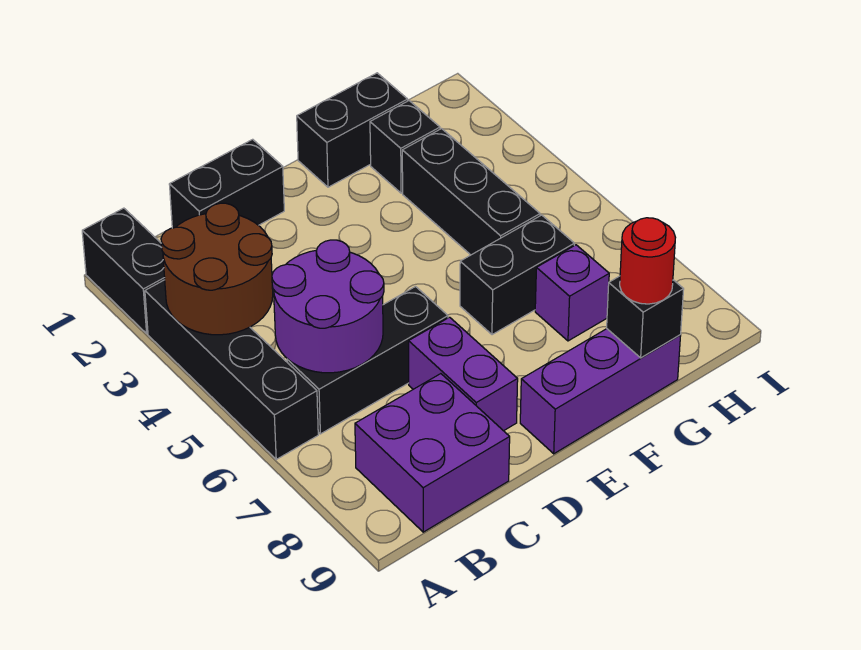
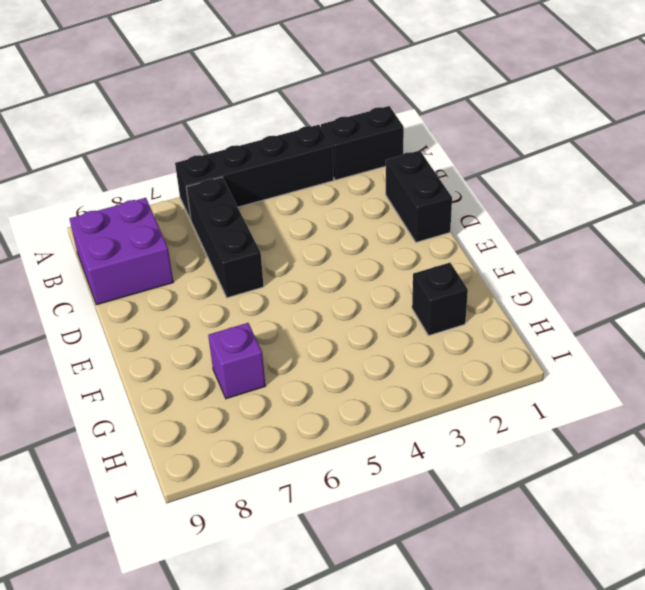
none -> purple 1x2 brick [409,317,518,431]
none -> purple 1x3 brick [520,329,681,454]
none -> black 1x2 brick [297,73,408,187]

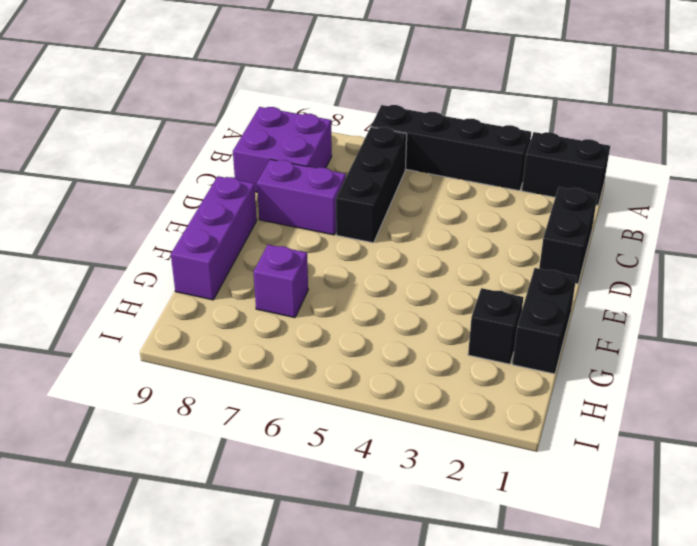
none -> black 1x2 brick [460,215,574,335]
none -> black 1x3 brick [402,129,540,255]
none -> brown 2x2 round brick [161,203,273,335]

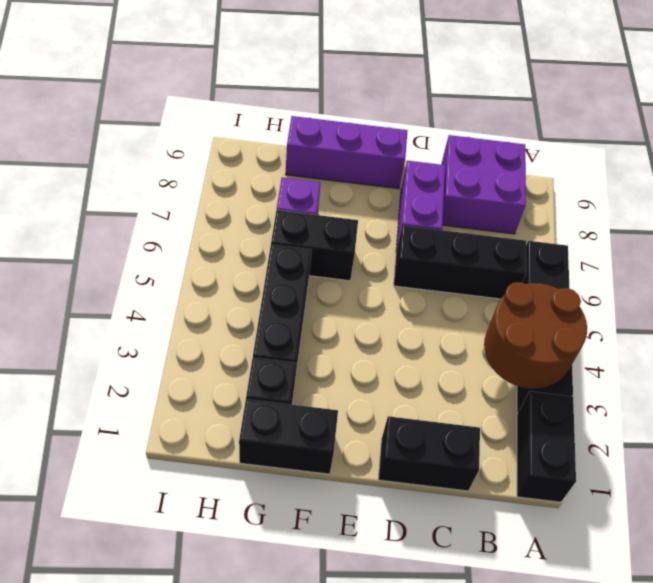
none -> purple 2x2 round brick [272,240,384,373]
none -> black 1x1 brick [607,276,684,358]
none -> red 1x1 round brick [620,218,676,304]

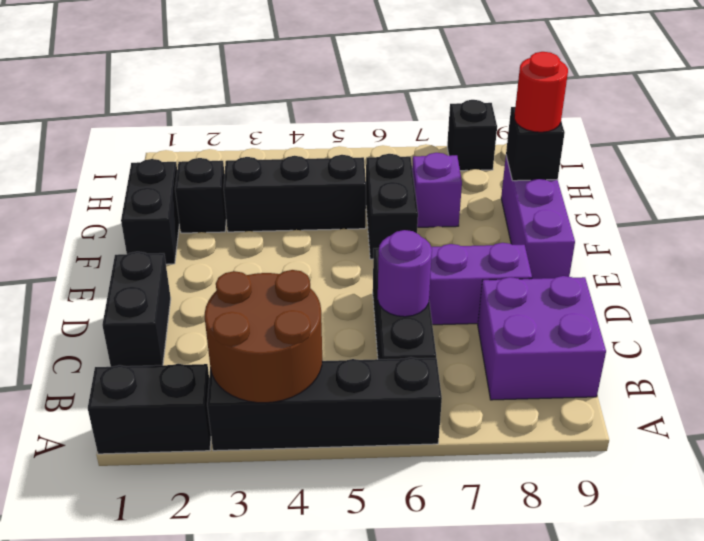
purple 1x1 round brick [378,230,432,317] -> purple 2x2 round brick [272,240,384,373]
black 1x1 brick [447,100,497,171] -> none

